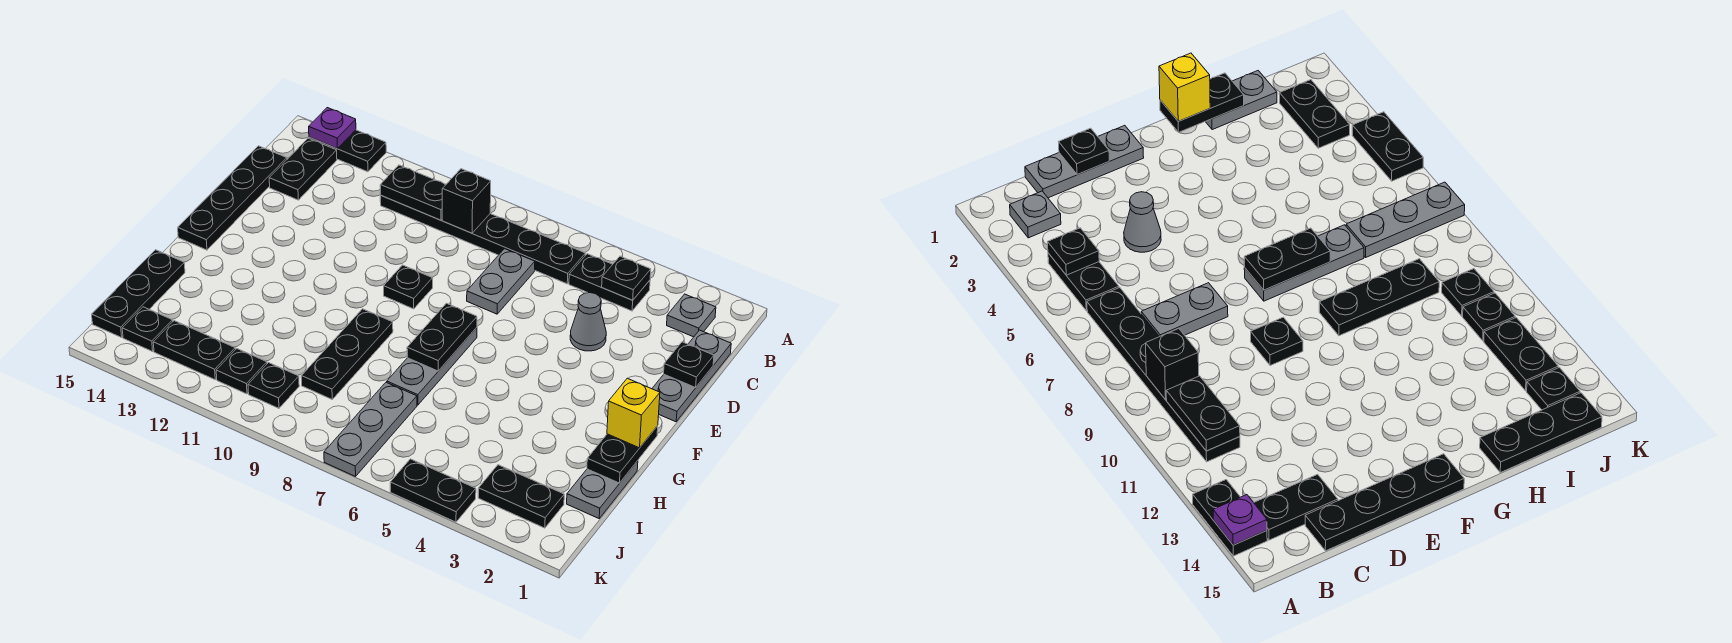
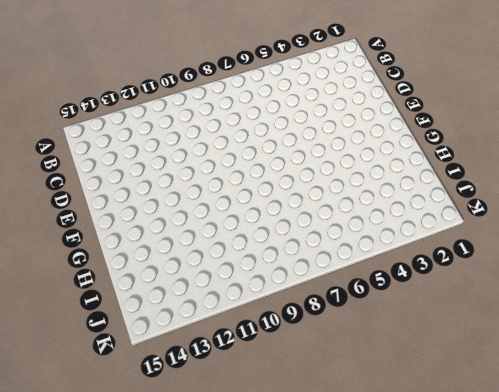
none -> black 1x2 plate [309,130,386,172]
none -> grey 1x1 plate [667,294,716,337]
none -> black 1x2 plate [569,254,650,311]

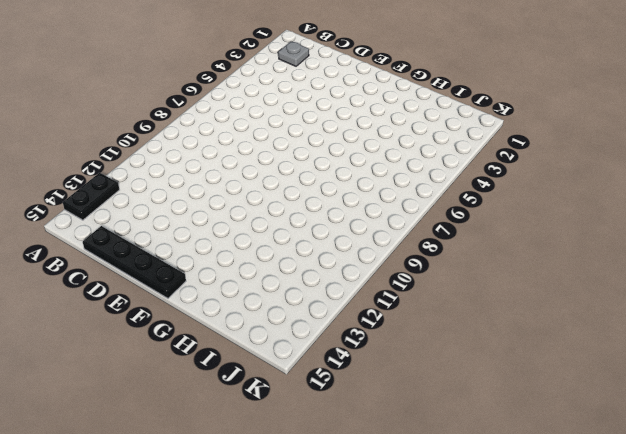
none -> black 1x2 plate [569,254,650,311]
none -> black 1x6 plate [380,196,585,284]
none -> black 1x2 plate [269,138,337,200]

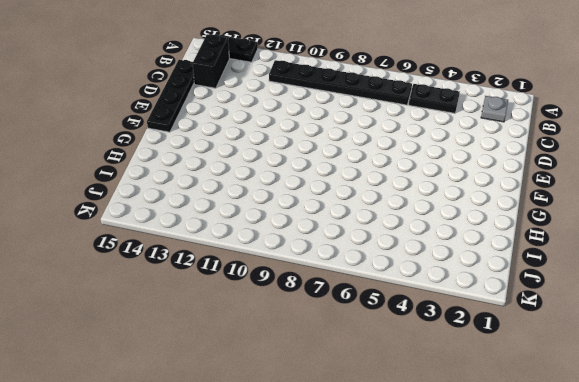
black 1x2 brick [192,34,229,88] -> black 1x2 plate [269,138,337,200]
none -> grey 1x3 plate [652,330,731,422]
none -> grey 1x2 plate [467,249,535,314]
none -> grey 1x1 cone [570,293,606,351]

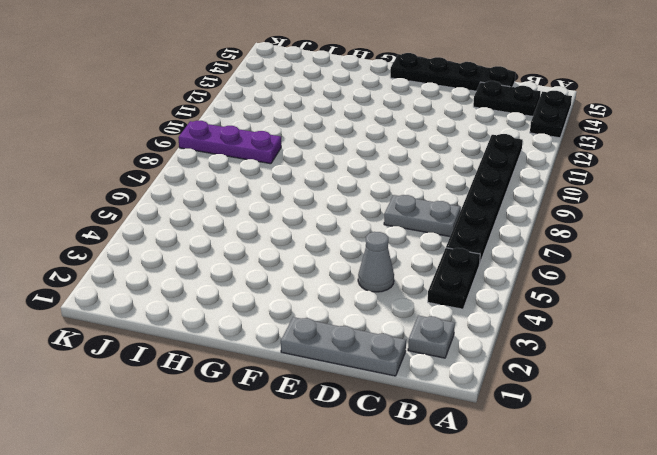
purple 1x3 plate [178,121,281,164] -> black 1x3 plate [301,309,393,399]
none -> black 1x1 plate [384,265,433,309]
none -> grey 1x3 plate [387,328,477,405]
none -> grey 1x2 plate [567,461,638,518]

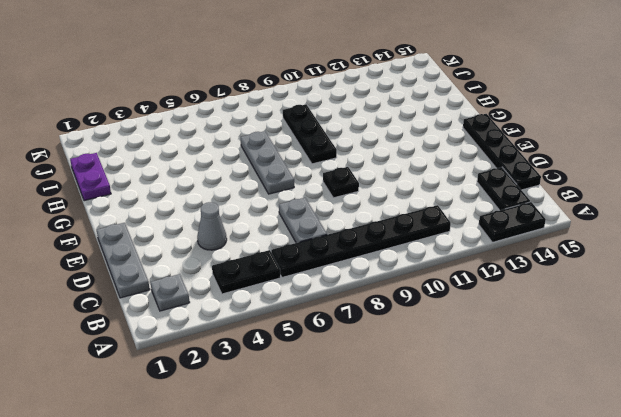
purple 1x2 plate [70,153,111,201] -> grey 1x2 plate [567,461,638,518]
none -> black 1x3 plate [92,250,185,338]
none -> grey 1x3 plate [324,382,417,476]
none -> black 1x2 plate [478,465,564,528]

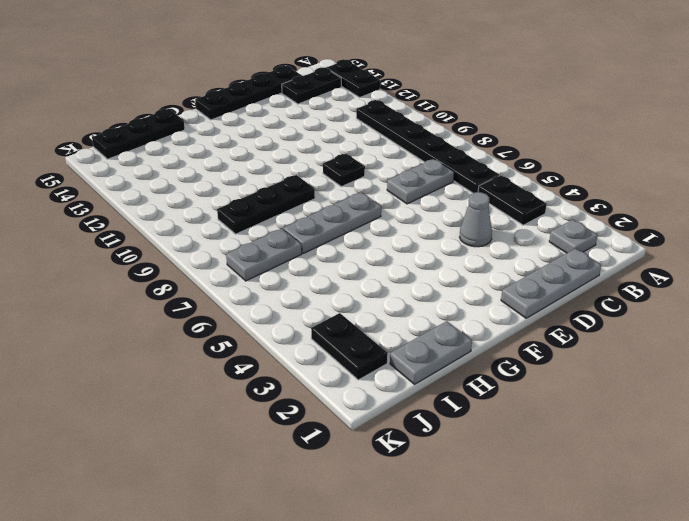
grey 1x2 plate [226,229,302,281] -> grey 1x3 plate [324,382,417,476]
none -> black 1x1 plate [248,363,299,408]
none -> black 1x1 plate [216,349,267,394]
none -> black 1x2 plate [153,321,235,380]

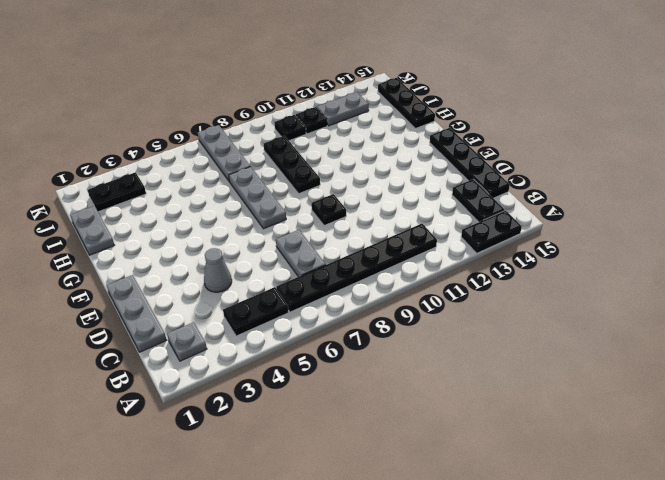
grey 1x2 plate [317,92,369,126] -> black 1x2 plate [153,321,235,380]
none -> black 1x1 plate [122,307,173,351]
none -> black 1x2 plate [390,459,476,522]
none -> purple 1x1 plate [309,108,356,149]

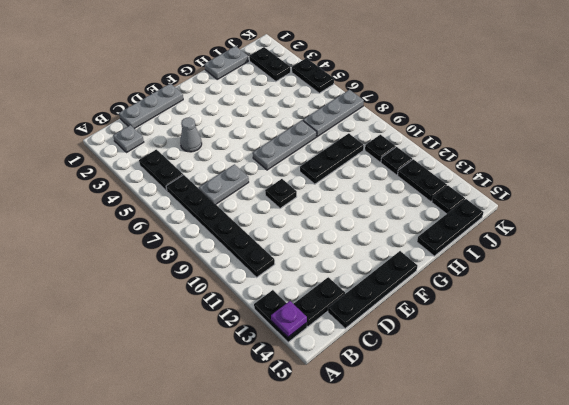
none -> black 1x1 plate [602,256,651,300]
none -> black 1x1 brick [442,169,491,233]
none -> black 1x2 plate [380,165,446,220]

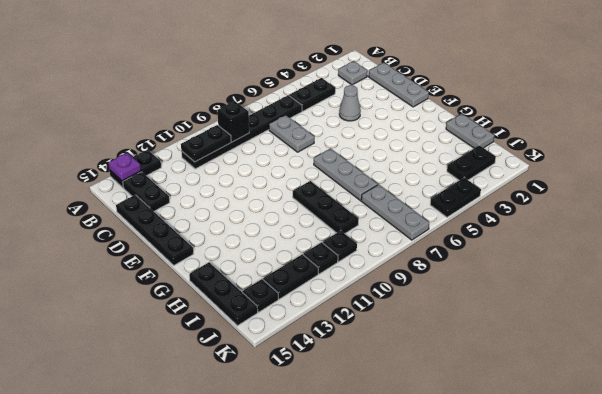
none -> black 1x1 plate [384,265,433,309]
none -> black 1x1 plate [602,256,651,300]
none -> black 1x1 plate [664,342,714,388]

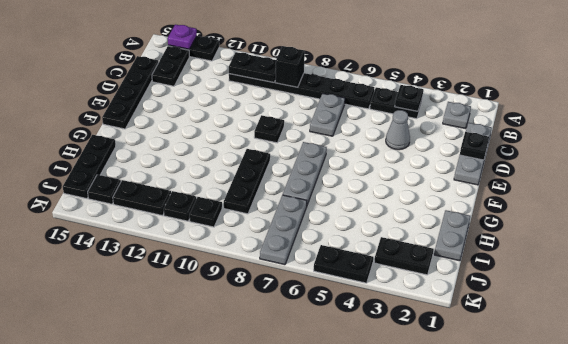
none -> black 1x2 plate [407,303,477,371]
none -> black 1x2 plate [587,426,658,483]
none -> yellow 1x1 brick [607,378,660,448]

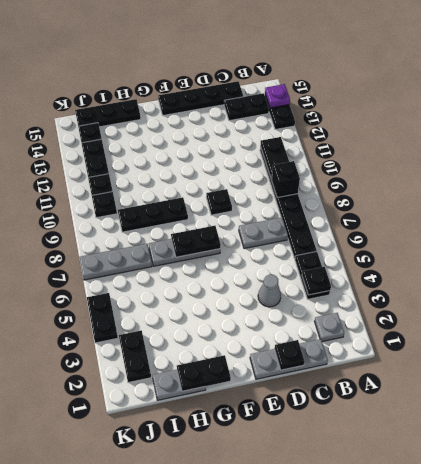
none -> yellow 1x1 brick [607,378,660,448]

